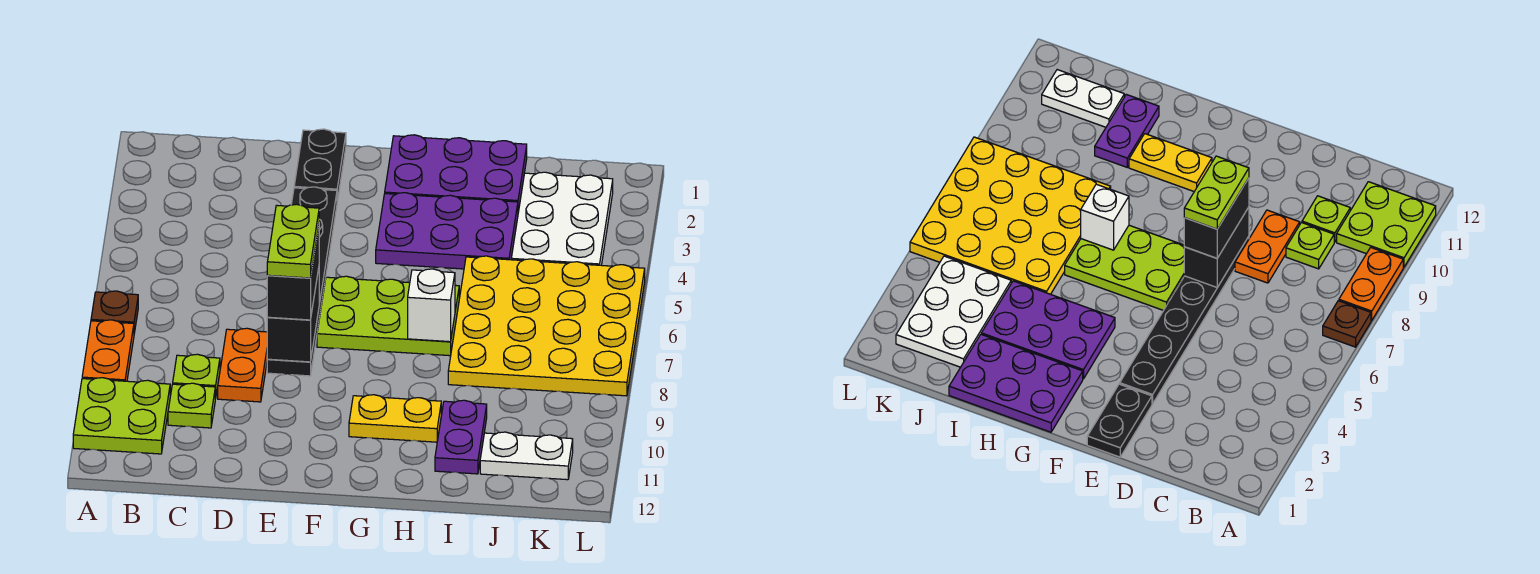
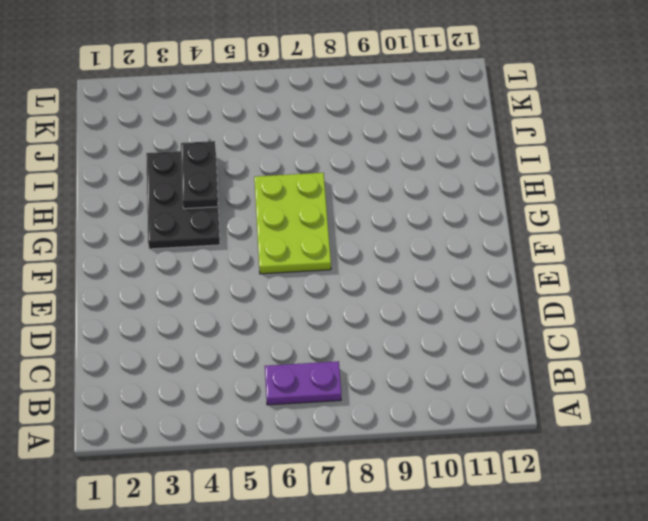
purple 1x2 plate [265,361,341,405] -> purple 1x2 plate moved to [435,400,487,474]
black 2x3 plate [146,151,220,249] -> purple 2x3 plate [376,193,518,269]
black 1x2 plate [181,141,218,209] -> black 1x2 plate turned to [294,129,346,201]
none -> brown 1x1 plate [91,291,138,333]
none -> orange 1x2 plate [82,320,134,381]
none -> lime 2x2 plate [73,378,170,454]

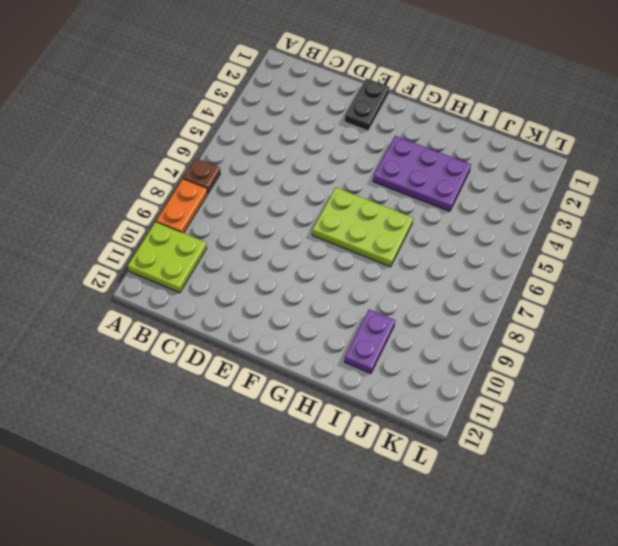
none -> lime 1x1 plate [173,354,220,399]
none -> lime 1x1 plate [168,383,215,428]
none -> orange 1x2 plate [218,328,268,402]

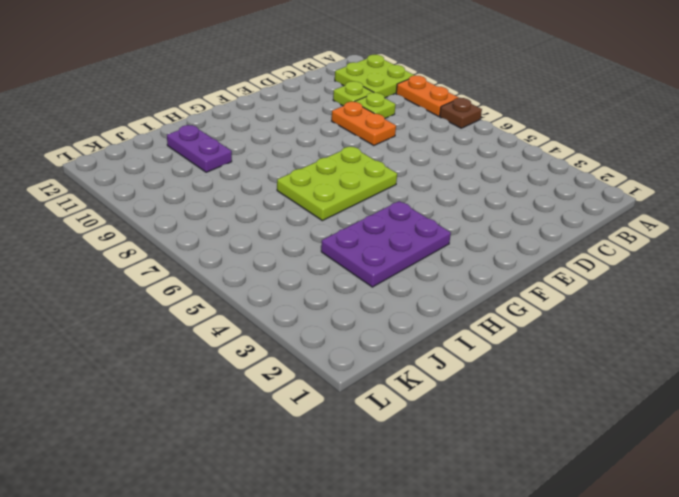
none -> black 1x2 plate [294,129,346,201]
none -> black 1x6 plate [267,187,337,376]
none -> purple 2x3 plate [385,135,527,212]

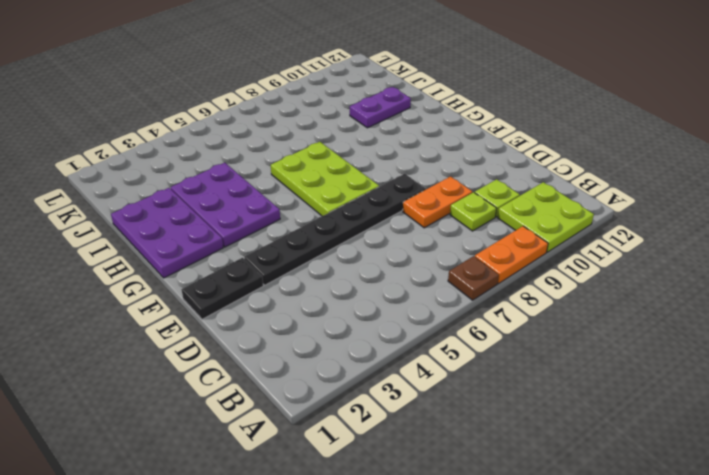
none -> yellow 1x2 plate [349,395,441,442]
none -> yellow 4x4 plate [448,256,645,396]
none -> white 2x3 plate [511,172,613,265]

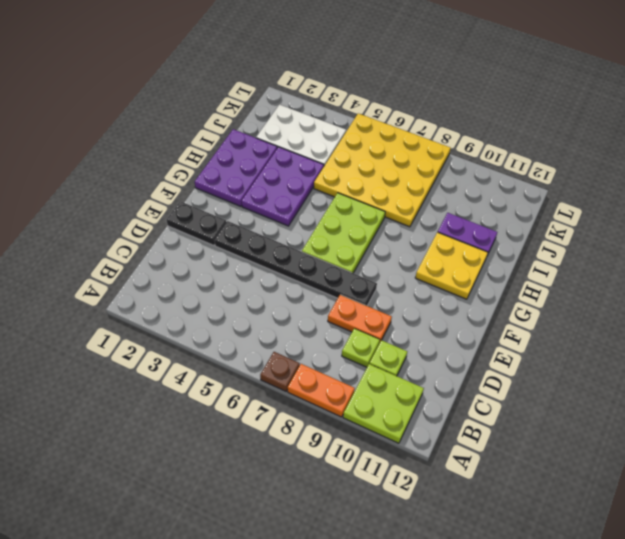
yellow 2x2 plate [415,232,488,299] -> yellow 1x2 plate [349,395,441,442]
none -> white 1x2 plate [480,432,573,480]
none -> black 1x2 brick [267,268,319,362]
none -> white 1x1 brick [408,269,455,342]

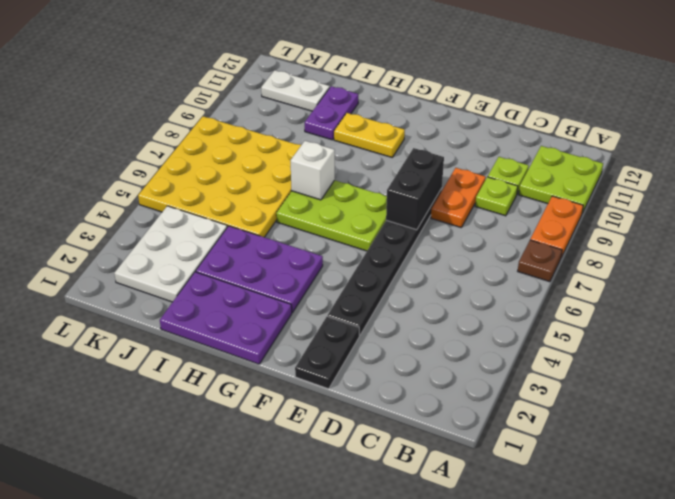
none -> black 1x2 brick [267,226,319,320]
none -> lime 1x2 plate [267,204,319,278]

